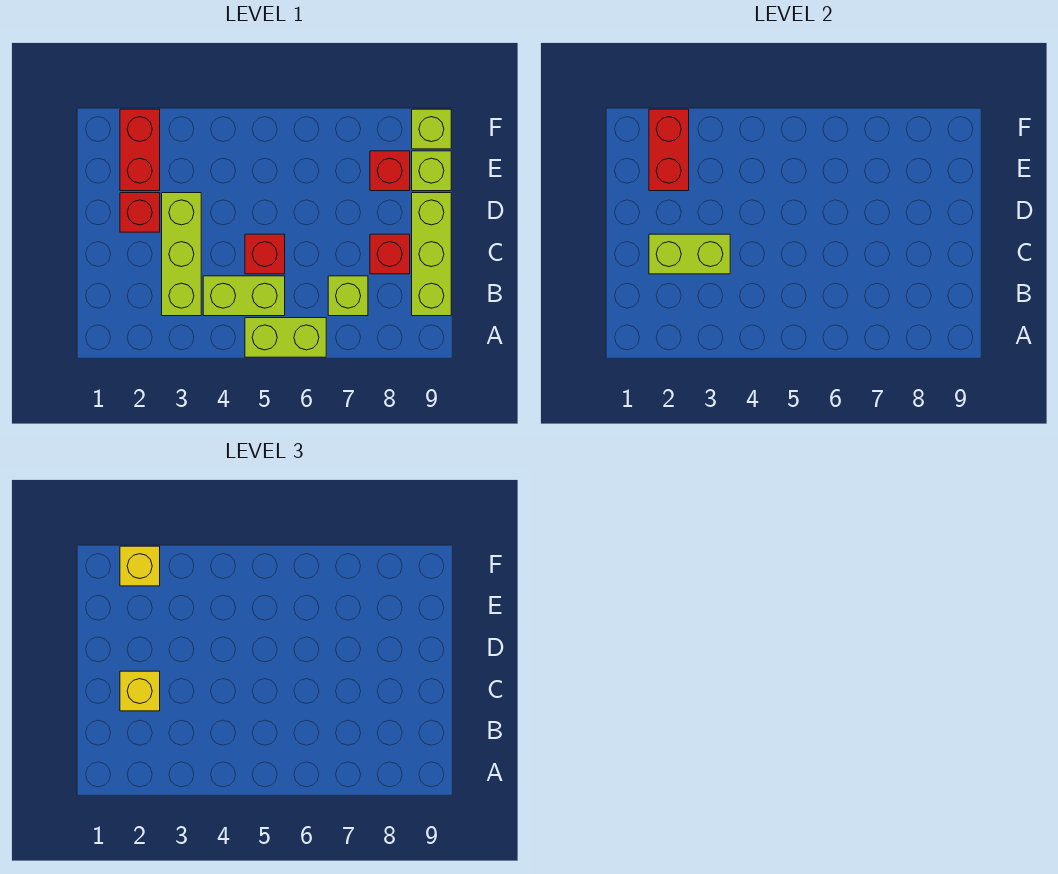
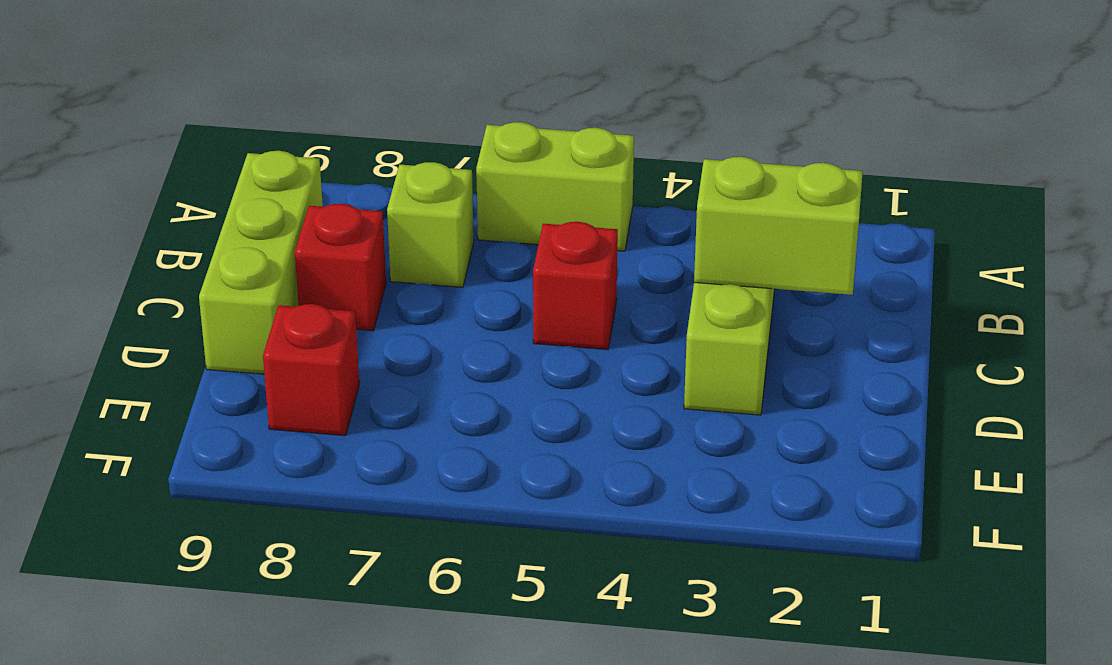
none -> lime 1x2 brick [203,276,285,316]
none -> red 1x1 brick [120,193,160,232]
none -> red 1x2 brick [120,109,160,191]

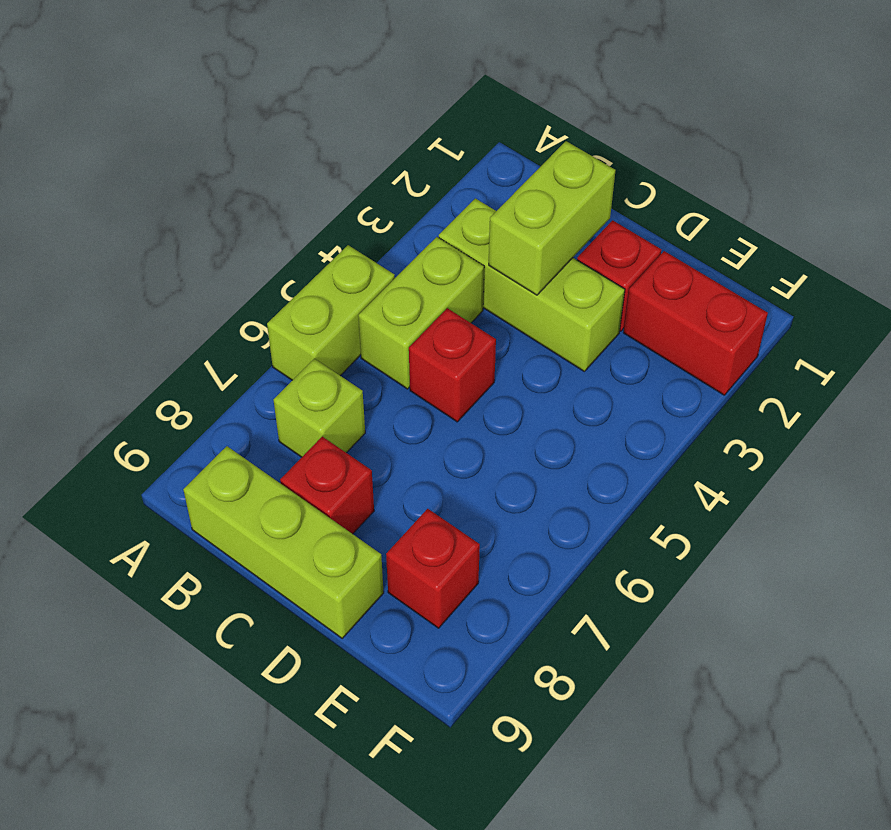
none -> lime 1x1 brick [412,151,451,191]
none -> lime 1x1 brick [412,109,451,149]
none -> red 1x2 brick [649,109,689,191]

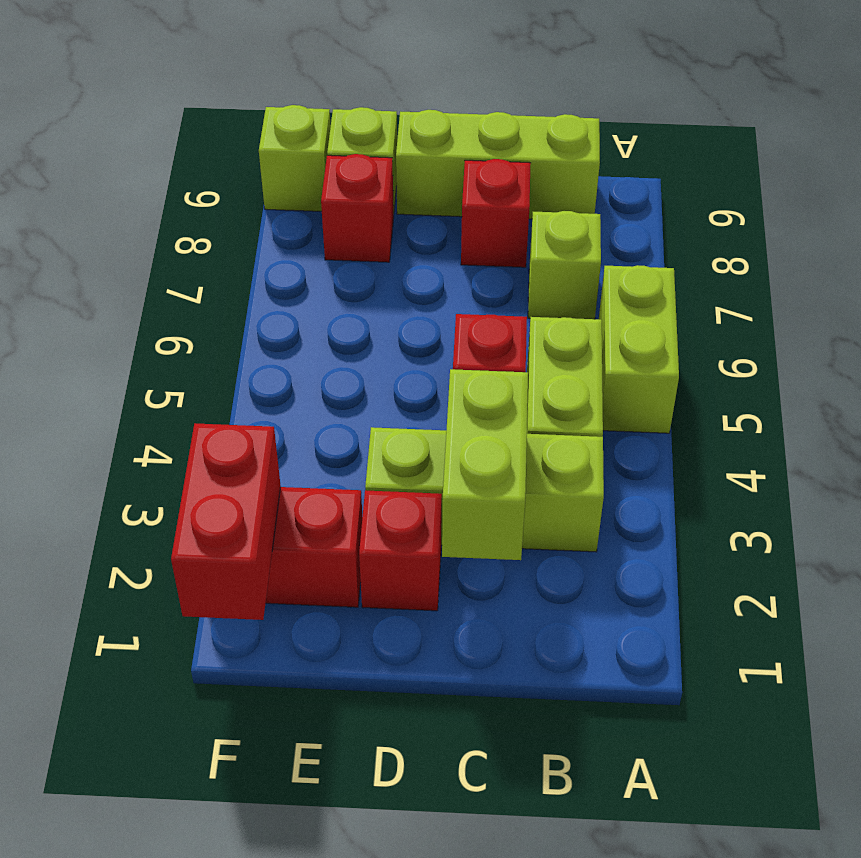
red 1x2 brick [171,423,281,620] -> red 1x2 brick turned to [649,109,689,191]
none -> yellow 1x1 brick [120,671,160,711]
none -> yellow 1x1 brick [120,546,160,586]

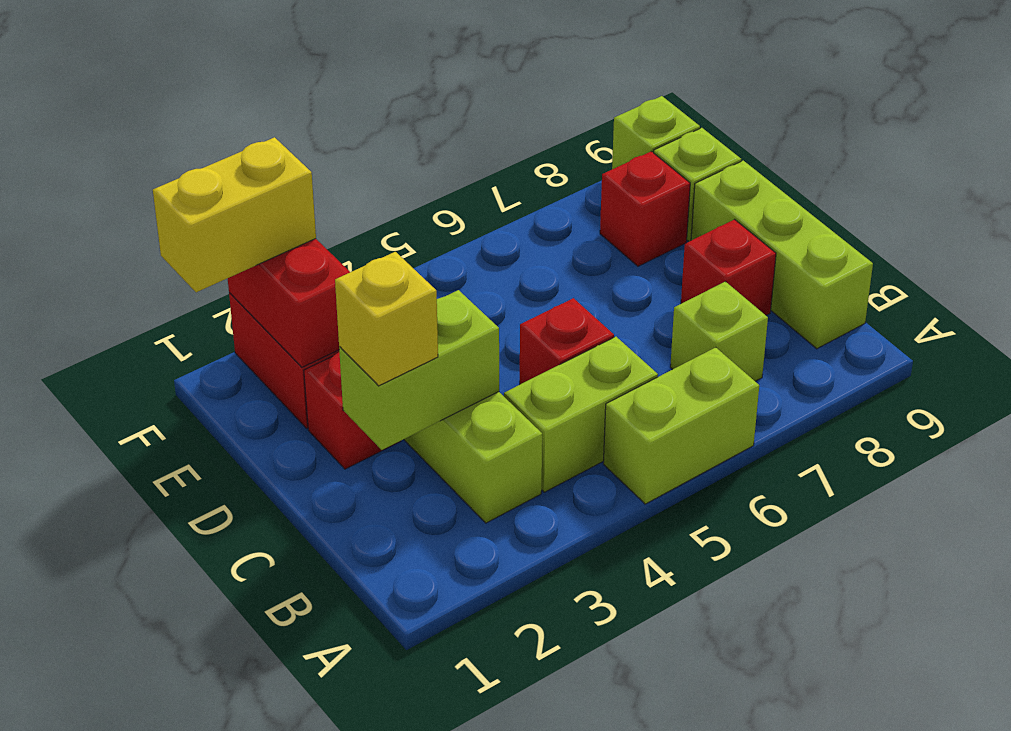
yellow 1x2 brick [153,137,316,292] -> yellow 1x1 brick [120,546,160,586]

